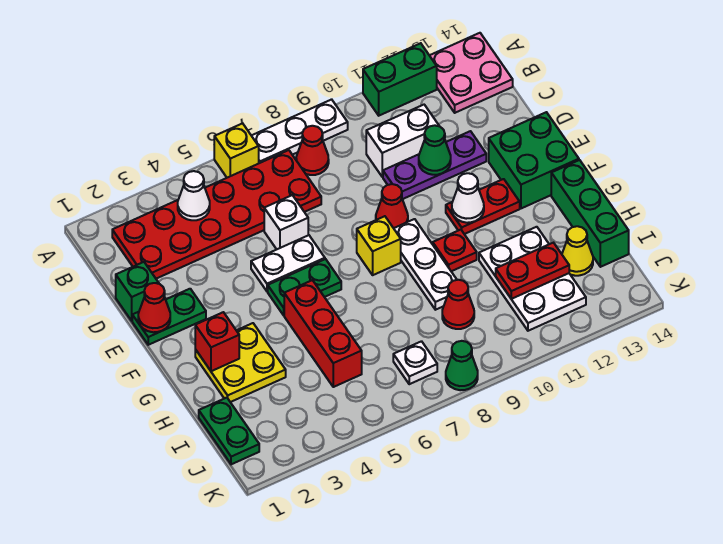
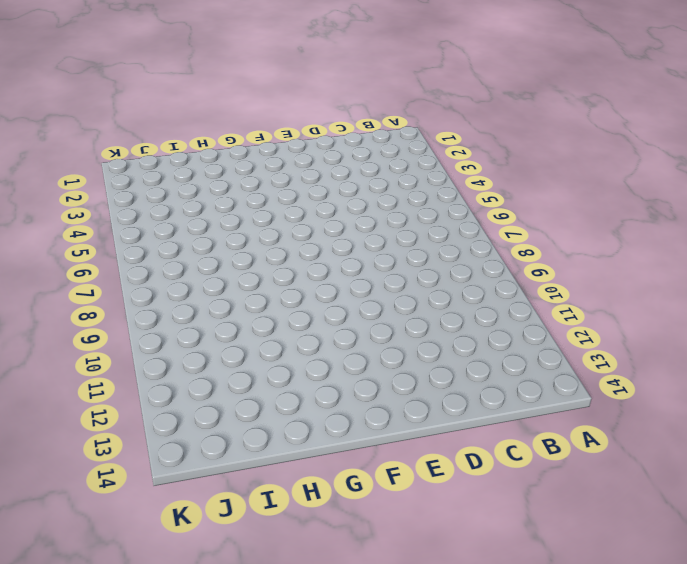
none -> yellow 1x1 brick [214,123,259,178]
none -> white 1x3 plate [251,99,348,163]
none -> green 1x2 brick [363,43,437,116]
none -> pink 2x2 plate [430,33,513,113]

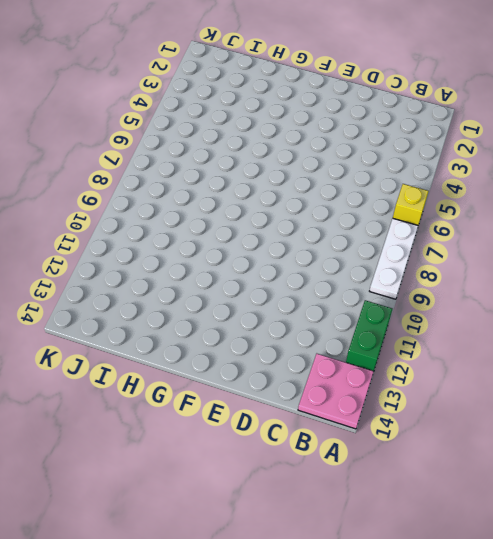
none -> red 2x6 plate [112,150,321,279]
none -> red 1x1 cone [296,126,329,175]
none -> white 1x2 brick [366,105,439,177]
none -> green 1x1 brick [116,262,159,321]

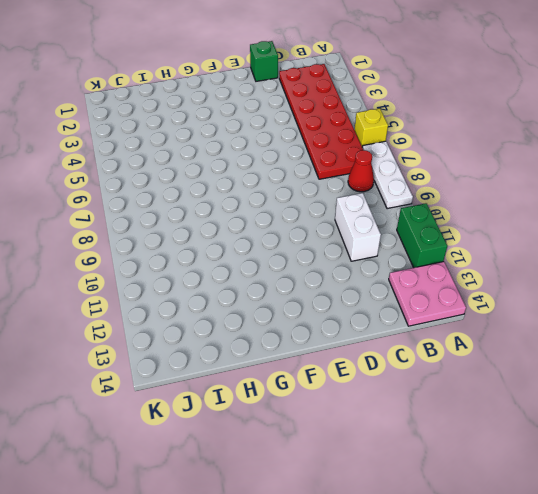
none -> white 1x1 brick [264,195,308,249]
none -> purple 1x3 plate [383,131,486,199]
none -> green 1x2 plate [132,289,206,345]
none -> white 1x2 plate [251,235,325,291]

